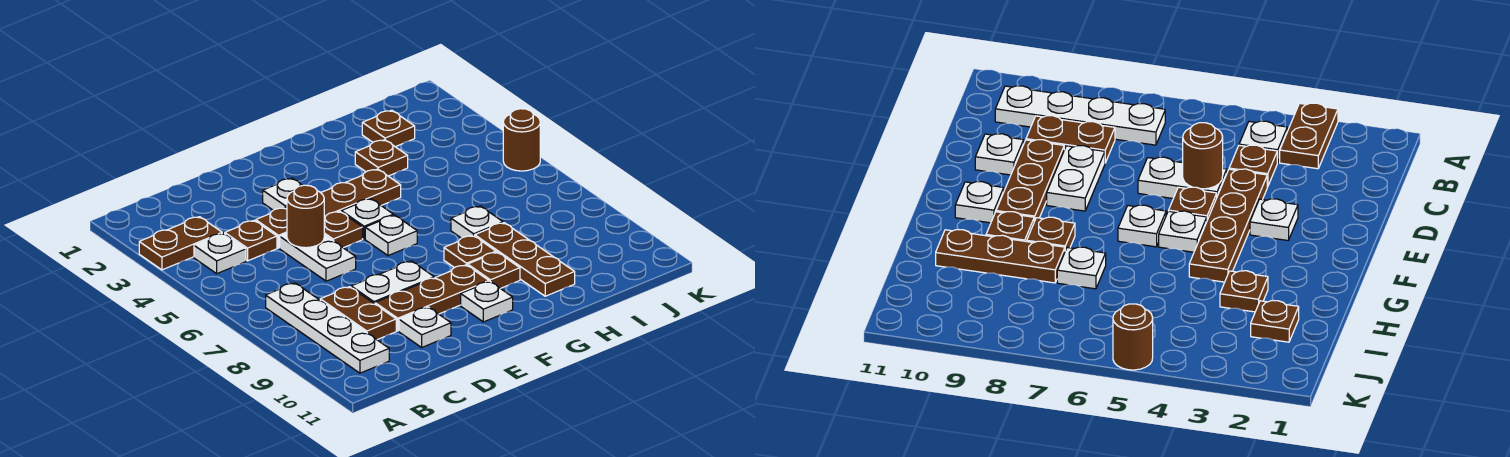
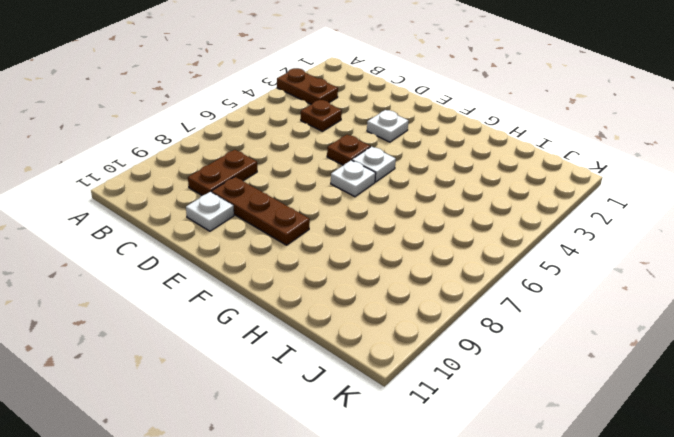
none -> white 1x1 plate [194,233,246,274]
none -> white 1x4 plate [266,283,389,373]
none -> brown 1x4 plate [256,169,401,248]

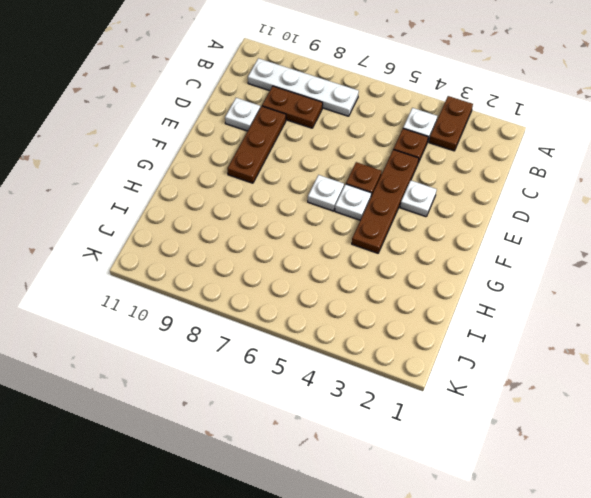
none -> white 1x2 plate [280,233,356,281]
none -> white 1x2 plate [351,261,434,304]
none -> white 1x1 plate [461,282,513,322]

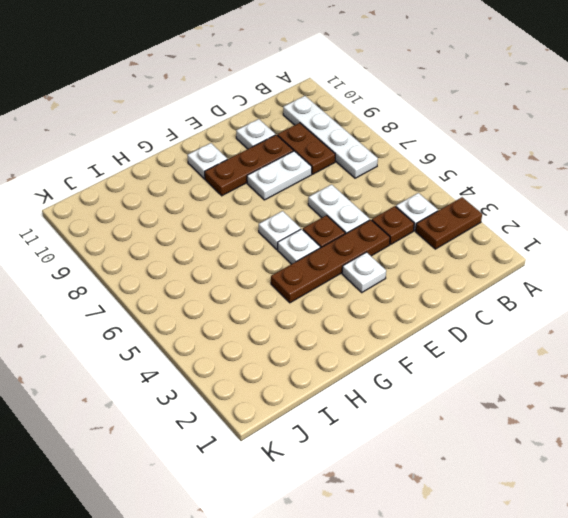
none -> brown 1x1 plate [444,235,496,268]
none -> brown 1x1 plate [468,252,520,289]
none -> brown 1x1 plate [355,140,408,176]

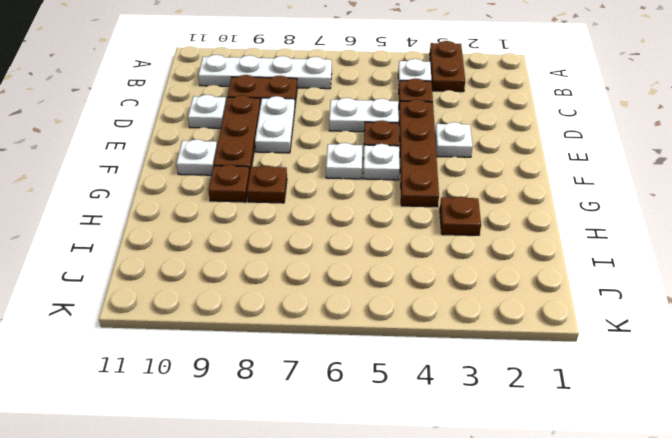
none -> white 1x1 plate [451,206,503,238]
none -> brown 1x3 plate [475,223,575,296]
none -> brown 1x1 plate [362,110,415,147]

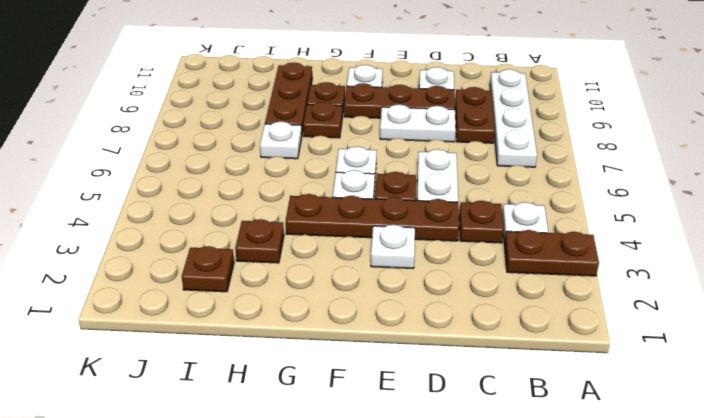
none -> brown 1x1 round brick [503,109,540,171]
none -> brown 1x1 round brick [287,185,324,248]

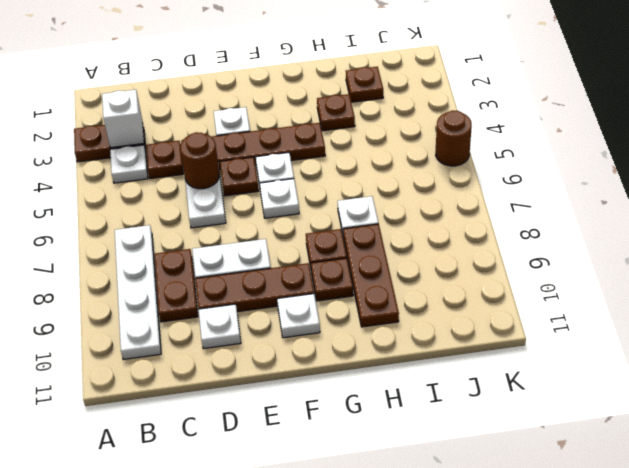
white 1x1 brick [102,90,144,148] -> none

